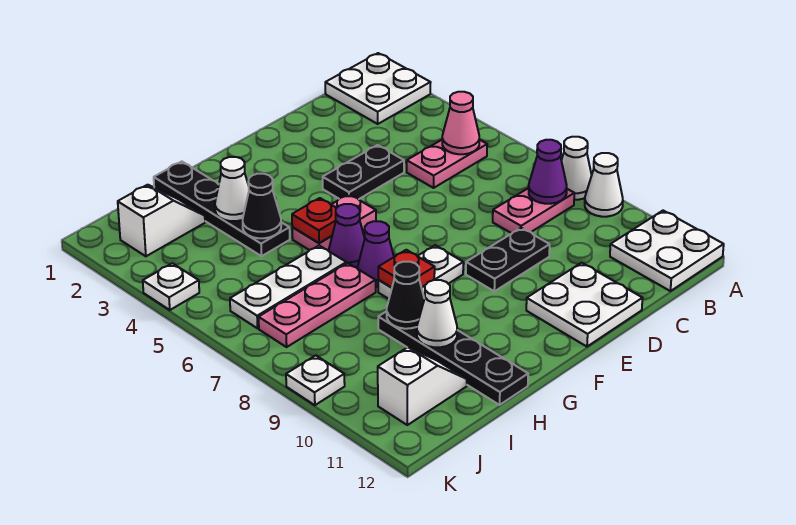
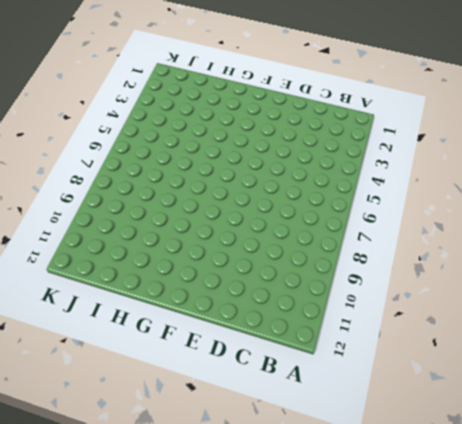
none -> white 2x2 plate [325,53,431,124]
none -> white 1x1 cone [561,137,592,200]
none -> white 1x1 cone [585,153,623,217]

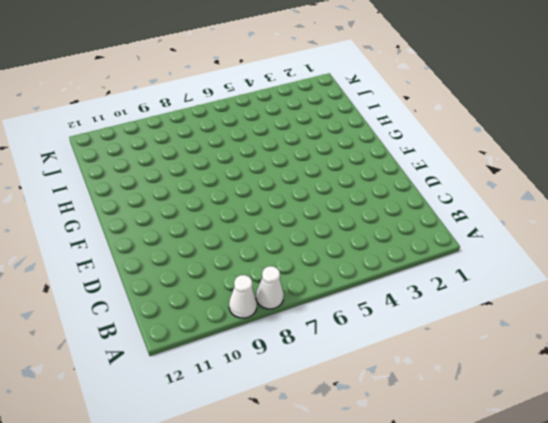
none -> white 2x2 plate [325,53,431,124]
none -> white 2x2 plate [610,211,724,291]
none -> pink 1x2 plate [407,140,487,188]

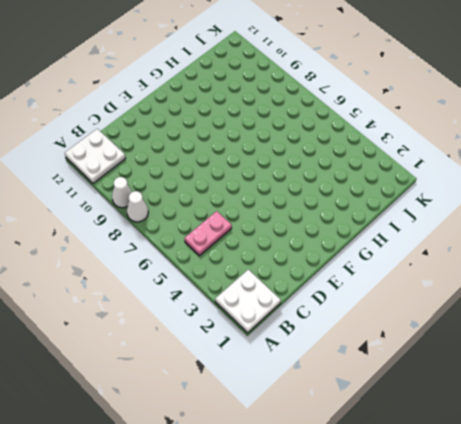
none -> pink 1x2 plate [493,188,574,233]
none -> black 1x2 plate [323,145,404,199]
none -> black 1x2 plate [466,228,550,291]

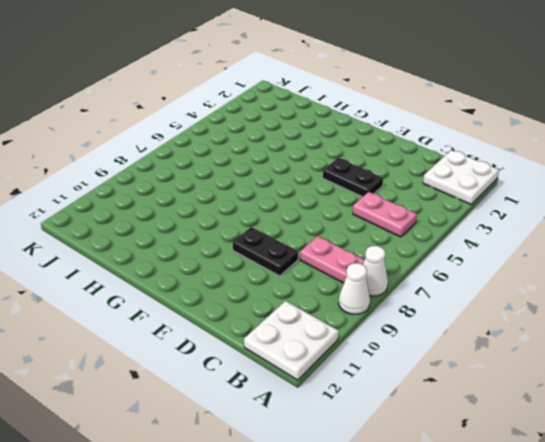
none -> white 2x2 plate [526,263,643,347]
none -> pink 1x2 plate [292,194,376,251]
none -> white 1x2 plate [378,245,463,299]

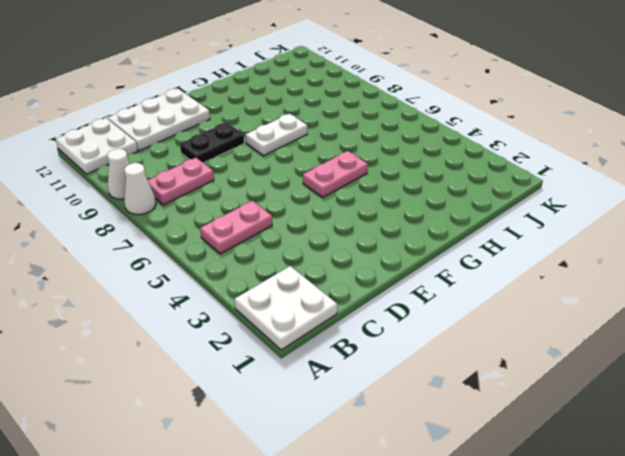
white 2x3 plate [108,89,210,151] -> white 2x2 plate [526,263,643,347]
none -> black 1x2 plate [323,145,404,199]
none -> purple 1x1 cone [329,204,365,268]
none -> purple 1x1 cone [358,221,394,287]

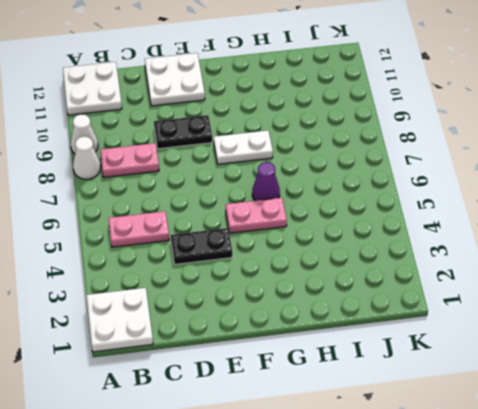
none -> purple 1x1 cone [358,221,394,287]
none -> black 1x4 plate [154,161,290,256]
none -> white 1x3 plate [230,246,346,328]

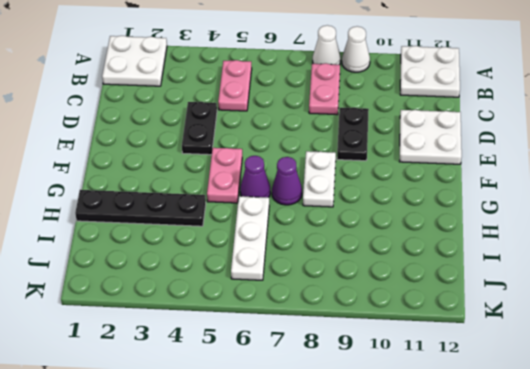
none -> pink 1x3 plate [259,263,376,347]
none -> black 1x4 plate [378,311,528,405]
none -> white 1x2 slope [118,185,205,256]

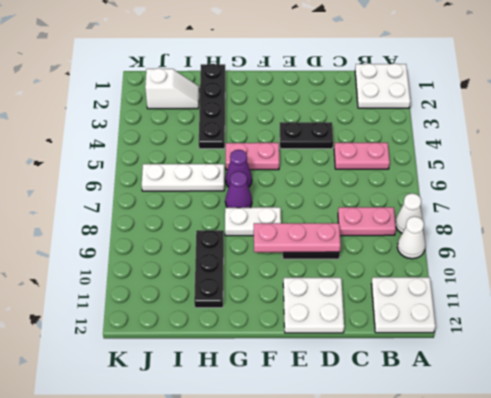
pink 1x3 plate [254,223,341,252] -> pink 1x3 plate moved to [259,263,376,347]
black 1x3 plate [194,230,224,308] -> black 1x4 plate [378,311,528,405]
none -> white 1x2 slope [378,347,467,425]
none -> white 1x1 plate [143,263,199,310]
none -> white 1x1 plate [286,355,345,405]

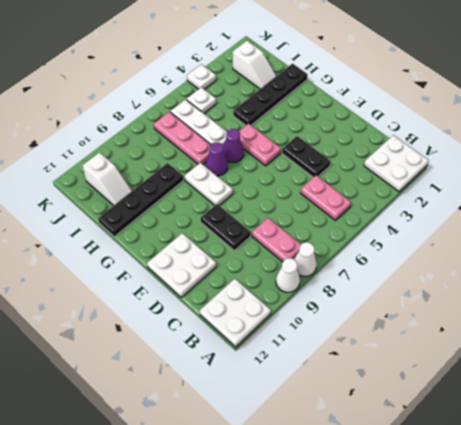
white 1x1 plate [186,87,216,113] -> white 1x1 plate moved to [286,355,345,405]
none -> pink 1x1 cone [442,92,479,154]
none -> purple 1x1 cone [529,140,567,204]
none -> red 1x1 plate [292,198,336,243]

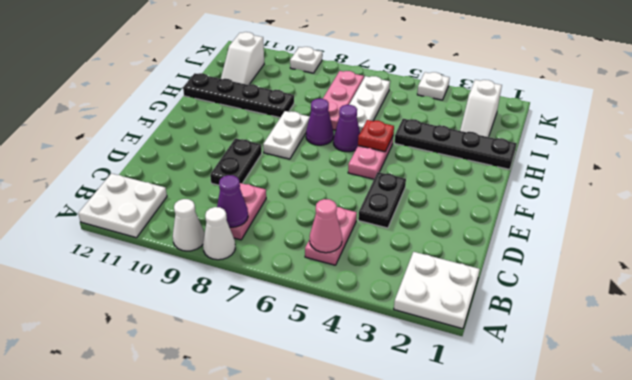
none -> white 2x2 plate [526,263,643,347]
none -> red 1x1 plate [378,250,435,288]
none -> white 1x1 cone [215,157,249,221]

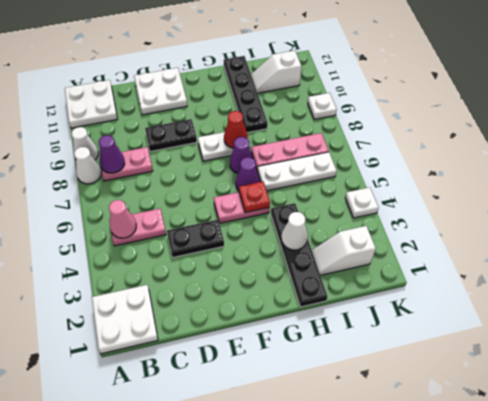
red 1x1 cone [224,111,248,148] -> red 1x1 plate [378,250,435,288]
none -> black 1x1 cone [243,174,281,238]
none -> black 1x1 cone [387,262,424,329]
none -> white 1x1 cone [417,280,457,347]

